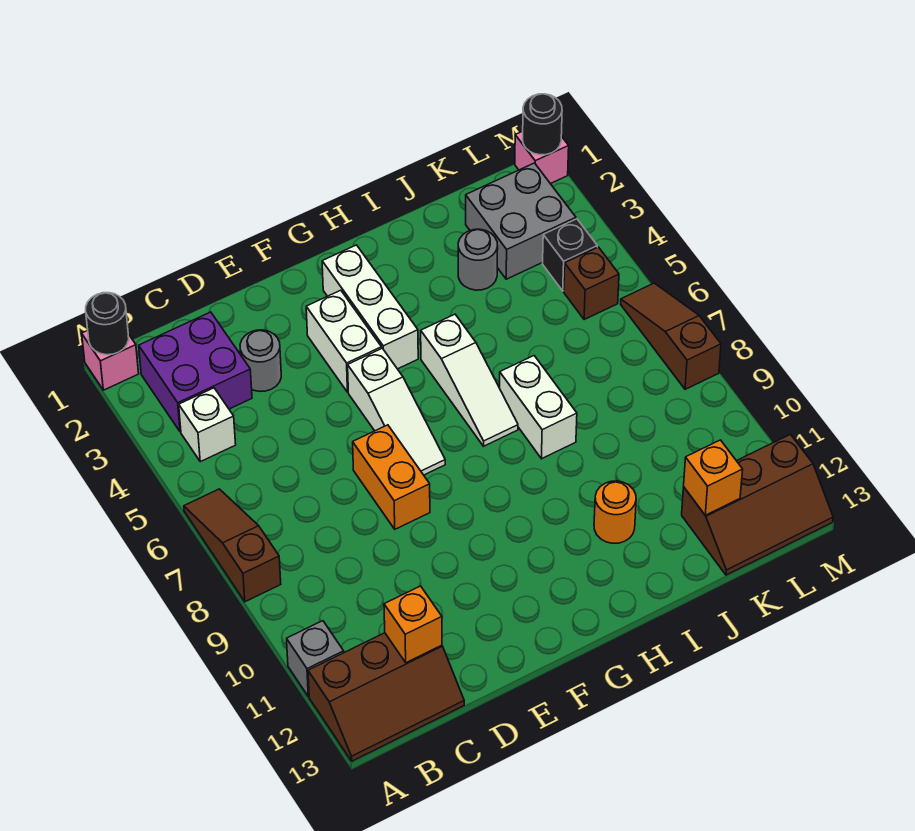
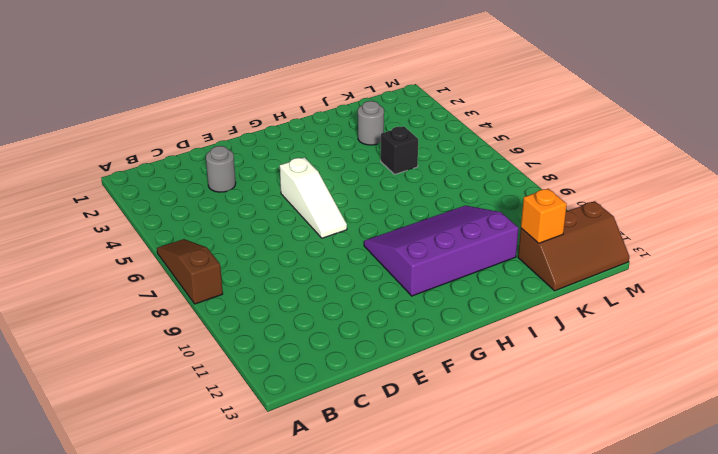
purple 3x4 slope [364,206,519,296] -> orange 1x1 round brick [594,481,636,543]
black 1x1 brick [381,126,418,174] -> black 1x1 brick moved to [543,219,597,291]
none -> pink 1x1 brick [82,330,139,390]
none -> grey 1x1 brick [287,621,344,697]
none -> brown 2x3 slope [308,633,464,761]

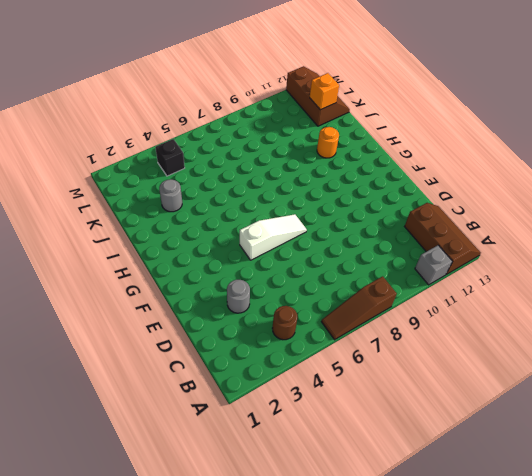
brown 1x1 round brick [272,306,298,340] -> white 1x1 brick [179,388,236,462]
none -> pink 1x1 brick [82,330,139,390]
none -> purple 2x2 brick [139,312,252,432]
none -> orange 1x2 brick [353,425,430,529]

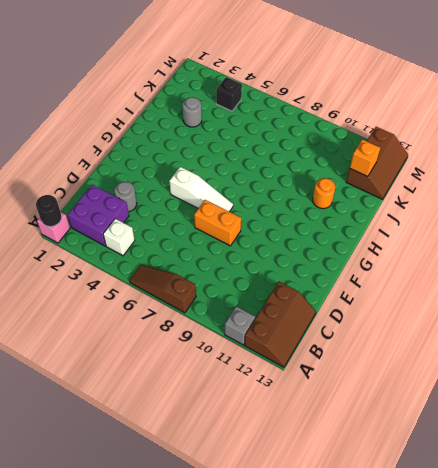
none -> white 1x2 brick [306,290,382,392]
none -> white 1x3 brick [322,245,418,369]
none -> white 1x3 slope [421,314,518,446]

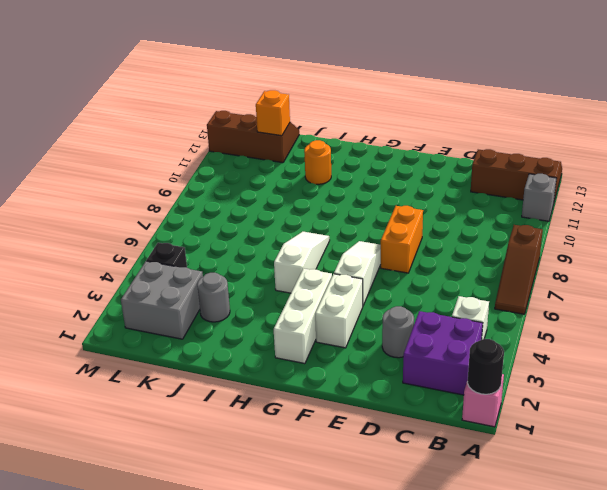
none -> white 1x2 brick [500,356,577,459]
none -> brown 1x1 brick [564,247,619,320]
none -> pink 1x1 brick [515,131,569,184]

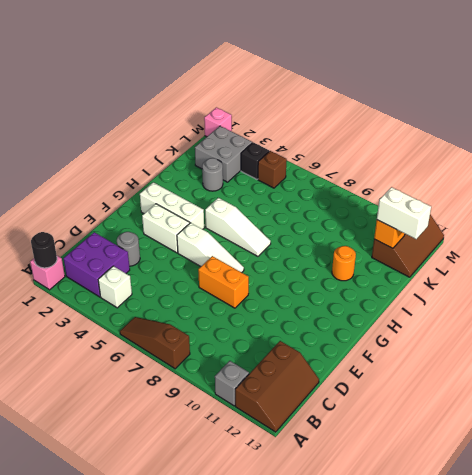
white 1x2 brick [377,187,431,239] -> white 1x2 brick moved to [500,356,577,459]
none -> brown 1x3 slope [621,283,721,389]
none -> orange 1x1 brick [384,586,442,663]
none -> black 1x1 round brick [523,94,562,155]

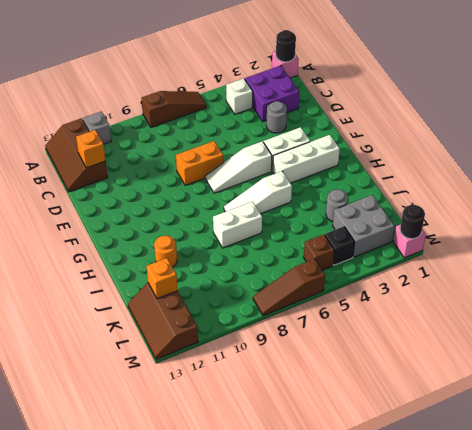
brown 1x3 slope [253,259,325,315] -> brown 1x3 slope turned to [621,283,721,389]

